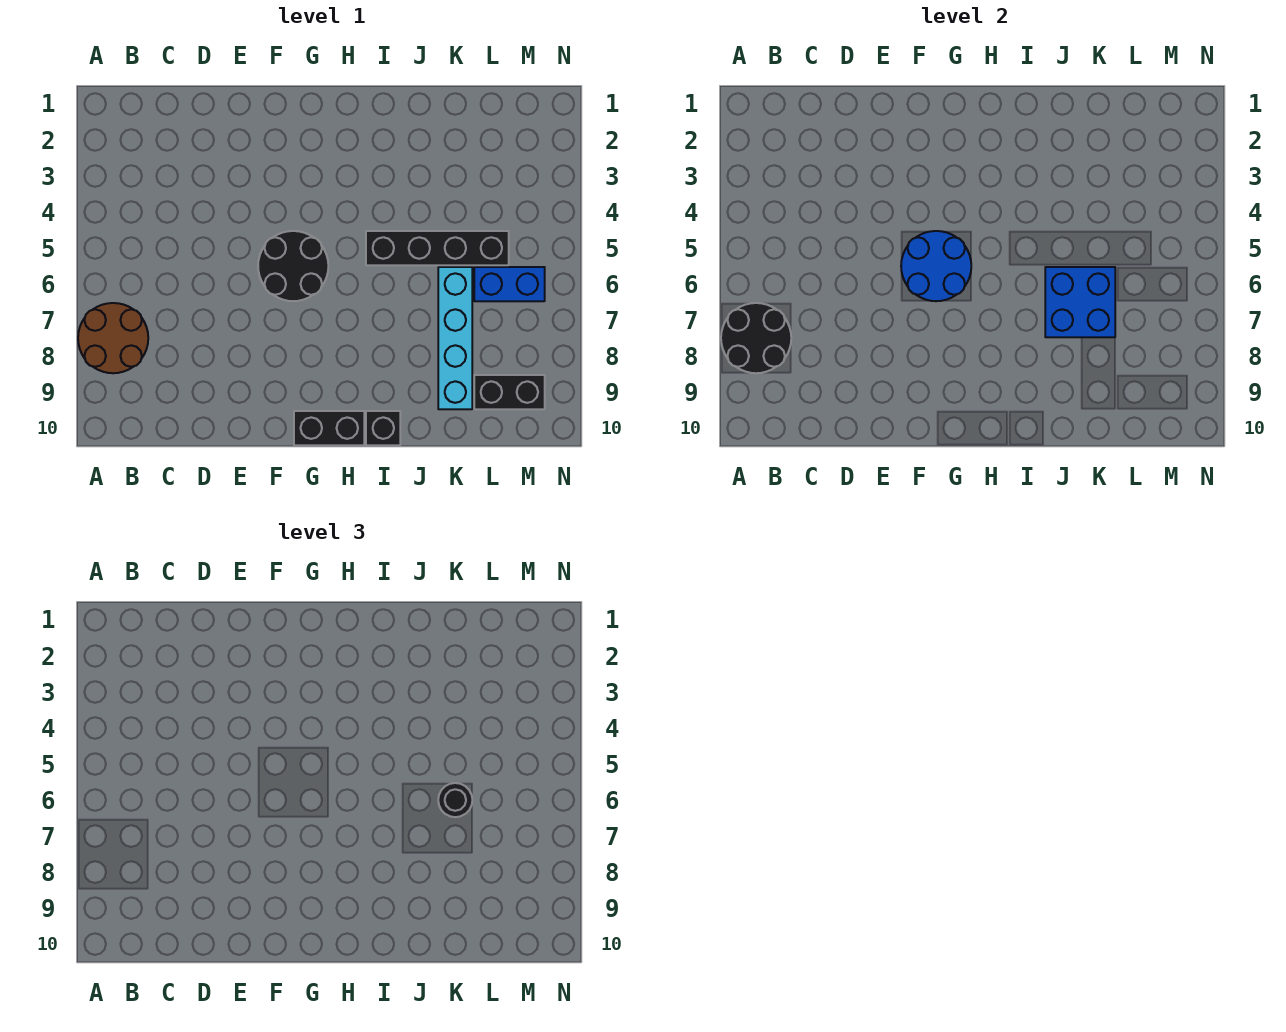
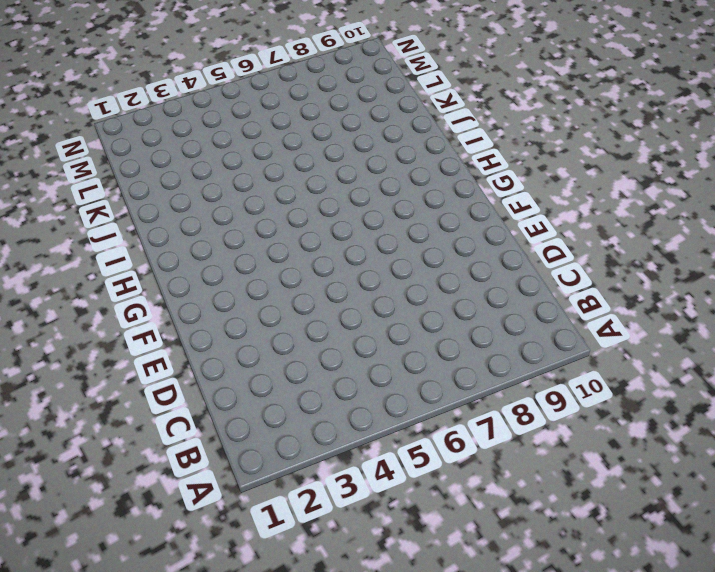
none -> brown 2x2 round brick [78,303,148,373]
none -> black 2x2 round brick [258,231,328,301]
none -> black 1x2 brick [294,411,364,445]

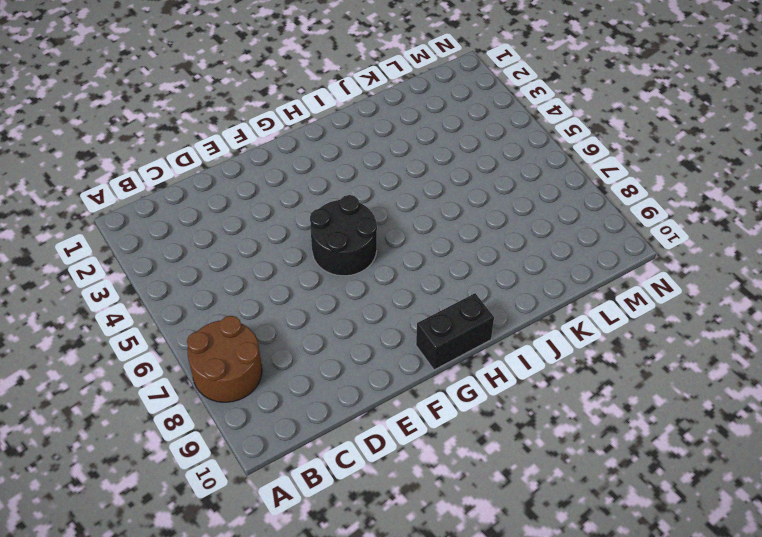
none -> black 1x4 brick [366,231,509,265]
none -> black 1x1 brick [366,411,400,445]
none -> cyan 1x4 brick [438,267,472,409]

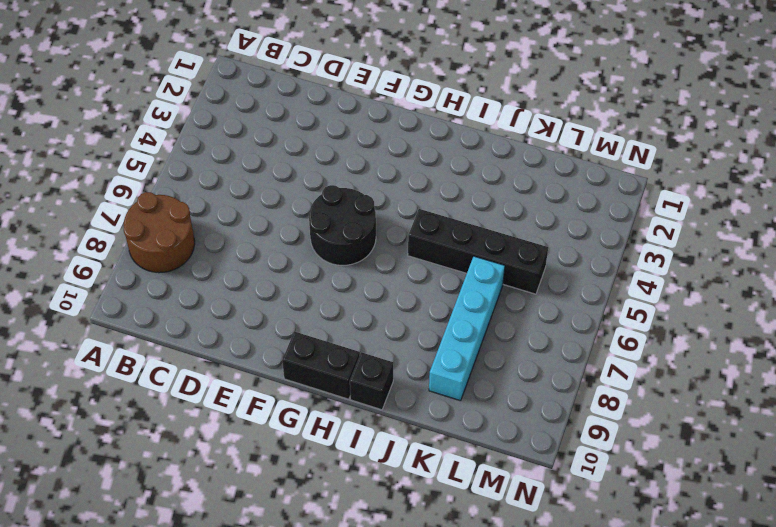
none -> blue 1x2 brick [474,267,545,301]
none -> black 1x2 brick [474,375,545,409]
none -> black 2x2 round brick [721,303,791,373]

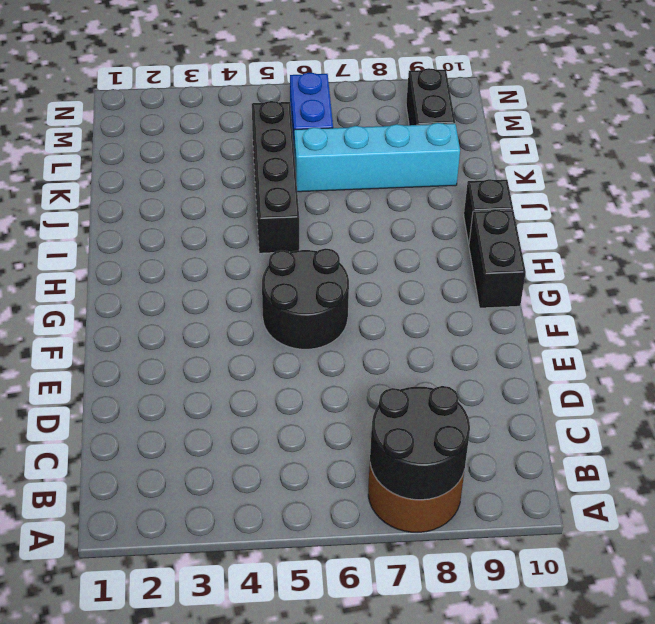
none -> blue 2x2 round brick [901,231,971,301]
none -> blue 2x2 brick [1045,267,1115,337]
none -> black 1x1 round brick [438,783,472,817]

